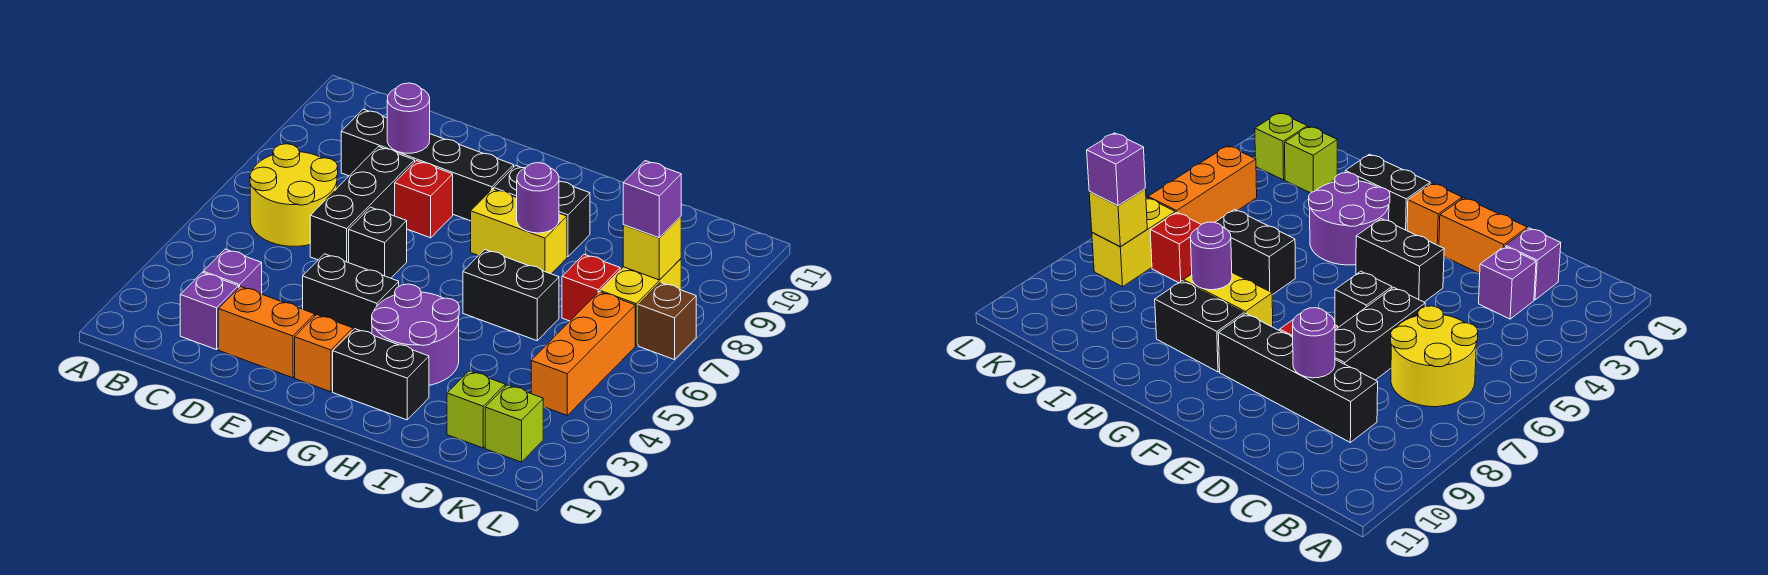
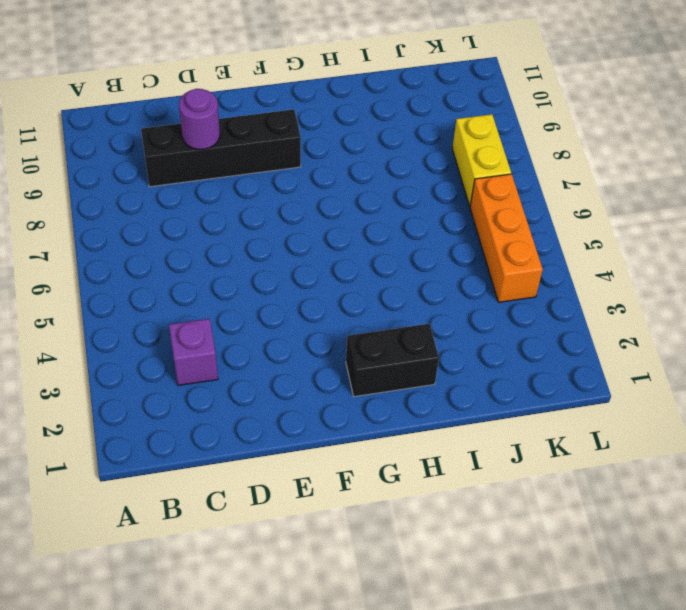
none -> yellow 2x2 round brick [250,144,338,246]
none -> purple 1x1 brick [180,272,239,350]
none -> orange 1x2 brick [218,287,315,378]

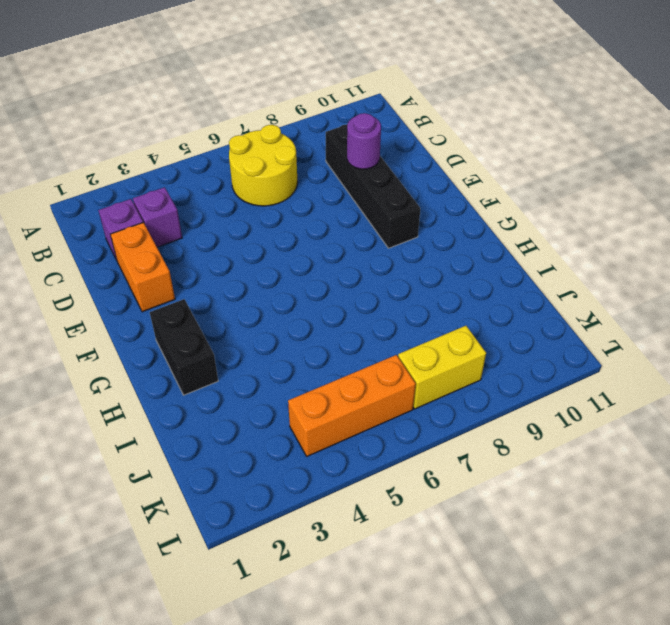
none -> black 1x3 brick [310,147,415,263]
none -> black 1x2 brick [303,254,399,334]
none -> black 1x1 brick [349,207,407,278]

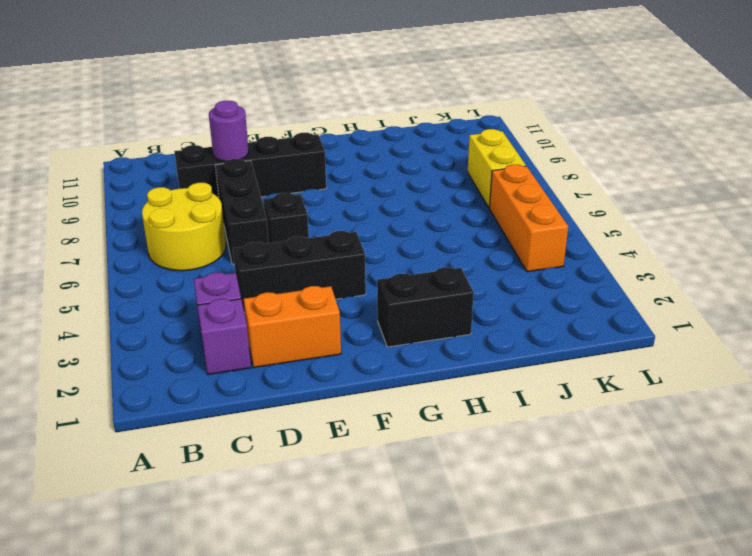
black 1x3 brick [233,231,366,312] -> black 1x2 brick [303,254,399,334]
none -> red 1x1 brick [395,161,453,238]
none -> orange 1x1 brick [295,315,353,392]
none -> purple 2x2 round brick [372,284,459,385]

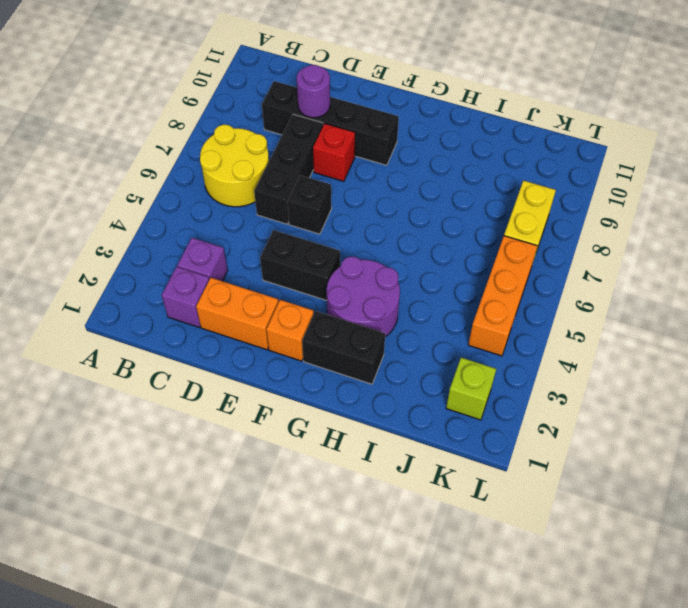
none -> yellow 1x2 brick [471,189,567,274]
none -> black 1x2 brick [494,165,590,257]
none -> black 1x2 brick [463,250,559,341]

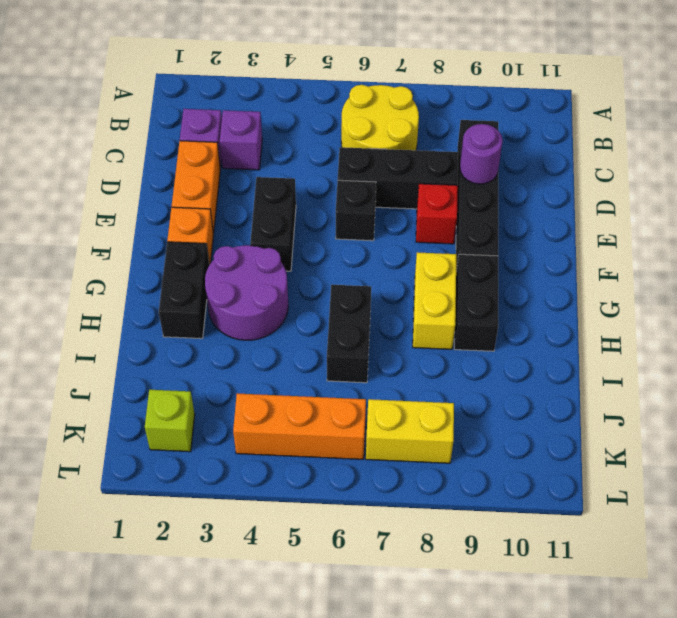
none -> lime 1x1 brick [447,371,505,448]
none -> red 1x1 brick [562,254,620,321]
none -> brown 1x1 brick [638,282,696,360]

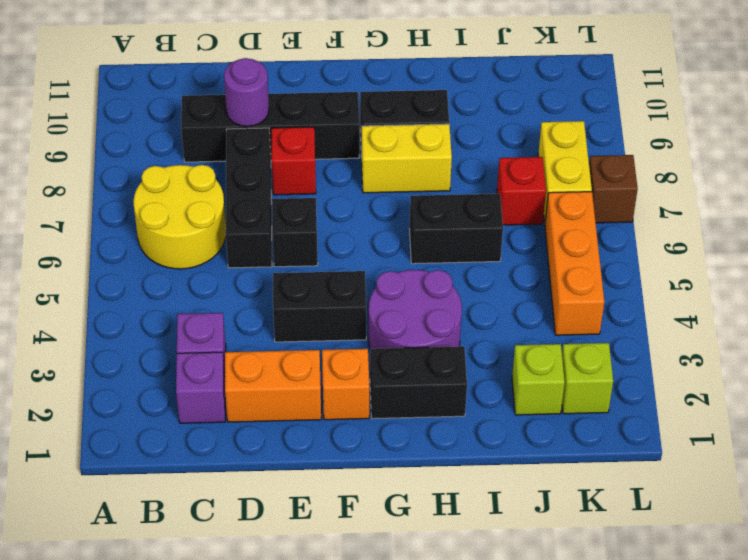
none -> purple 1x1 round brick [517,163,559,233]
none -> yellow 1x1 brick [623,217,681,280]
none -> purple 1x1 brick [623,161,681,238]

